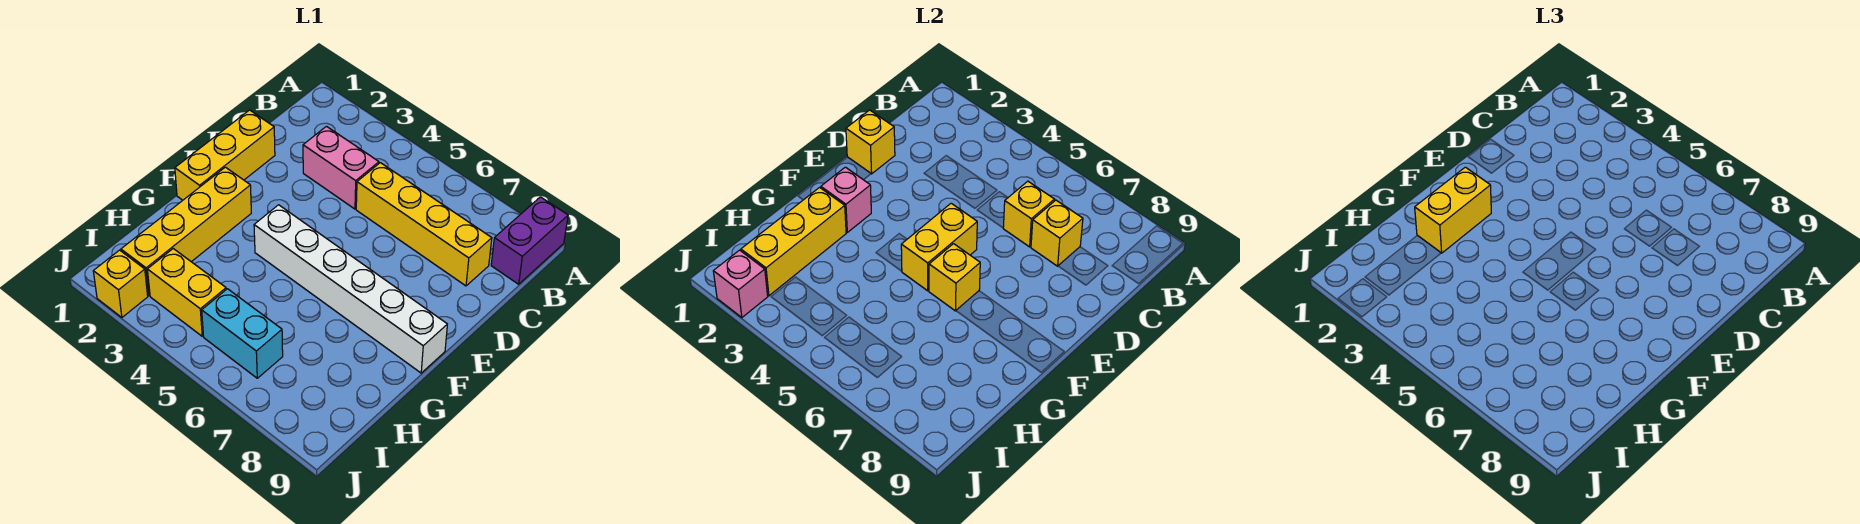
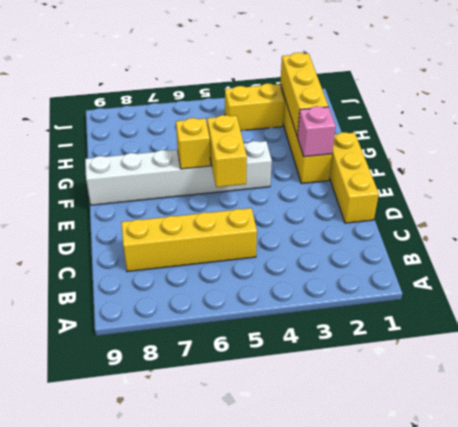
none -> purple 1x2 brick [491,197,568,284]
none -> pink 1x2 brick [303,126,379,209]
none -> cyan 1x2 brick [202,289,283,378]

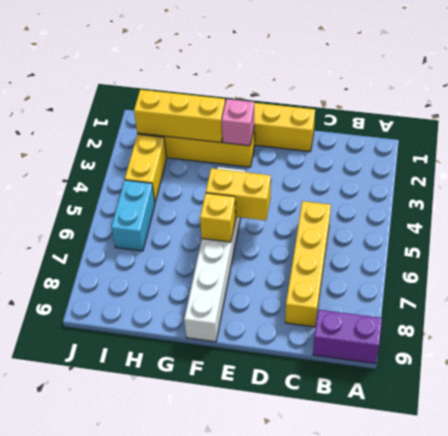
none -> pink 1x2 brick [303,126,379,209]
none -> yellow 1x1 brick [93,250,148,317]
none -> yellow 1x1 brick [1003,181,1054,247]

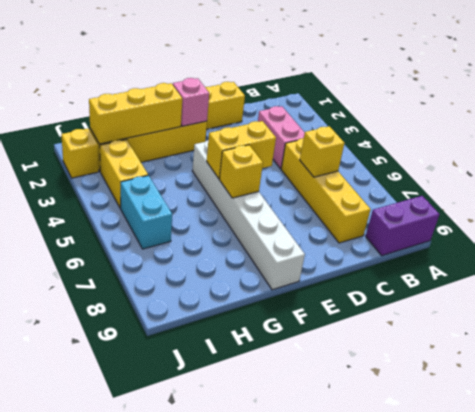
none -> yellow 1x1 brick [1031,200,1083,266]
none -> yellow 1x1 brick [846,110,895,174]
none -> pink 1x1 brick [713,250,768,317]

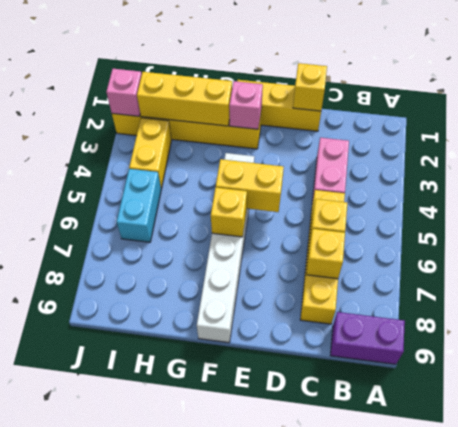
none -> yellow 1x2 brick [1415,167,1491,253]

